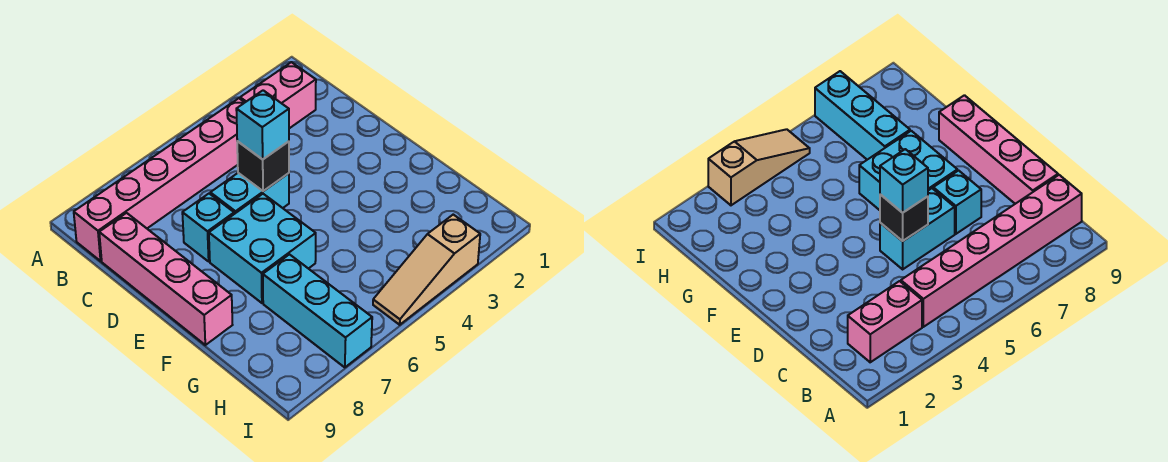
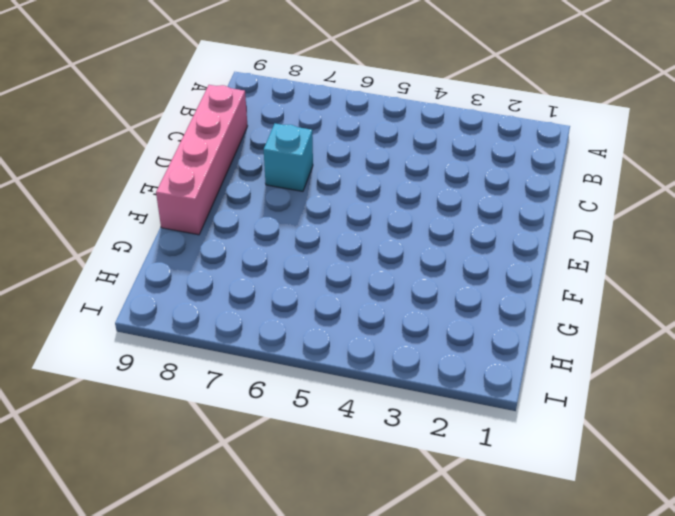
none -> pink 1x2 brick [240,62,316,128]
none -> pink 1x6 brick [74,98,245,261]

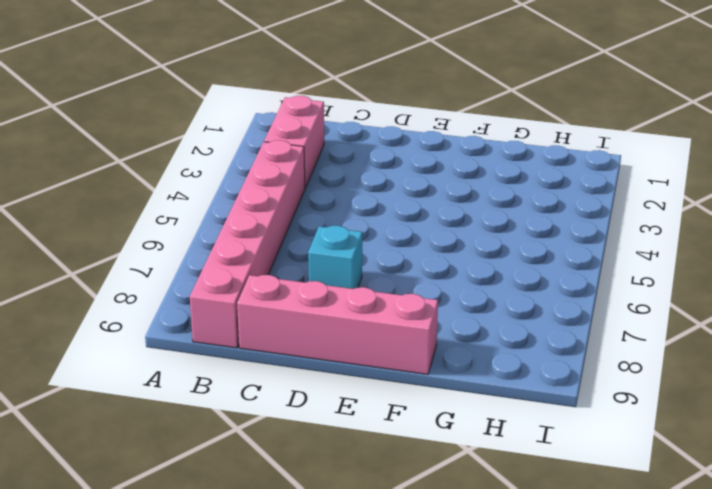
none -> cyan 1x2 brick [210,173,289,214]
none -> cyan 2x2 brick [209,194,316,303]

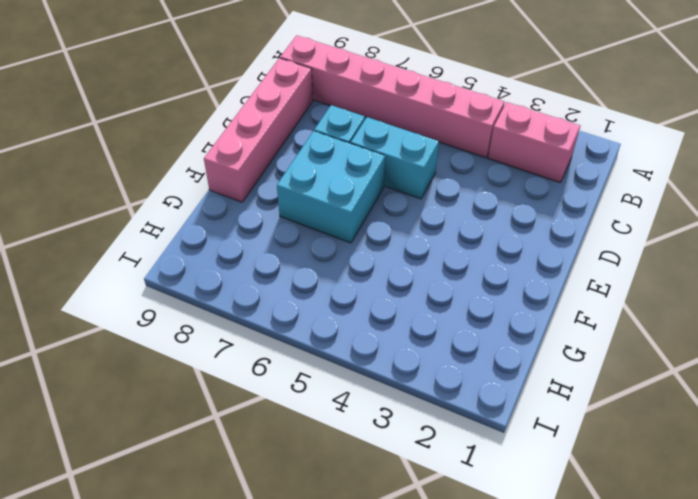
none -> cyan 1x3 brick [263,255,372,367]
none -> tan 1x3 slope [373,215,480,325]

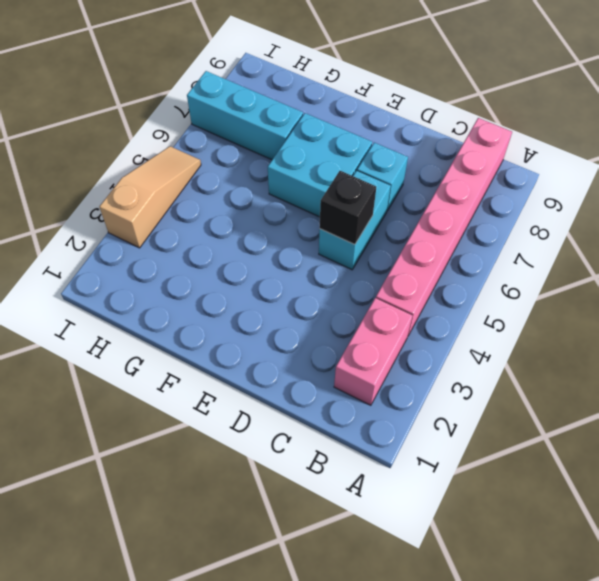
none -> pink 1x4 brick [99,213,232,345]
none -> cyan 1x1 brick [236,90,289,159]

